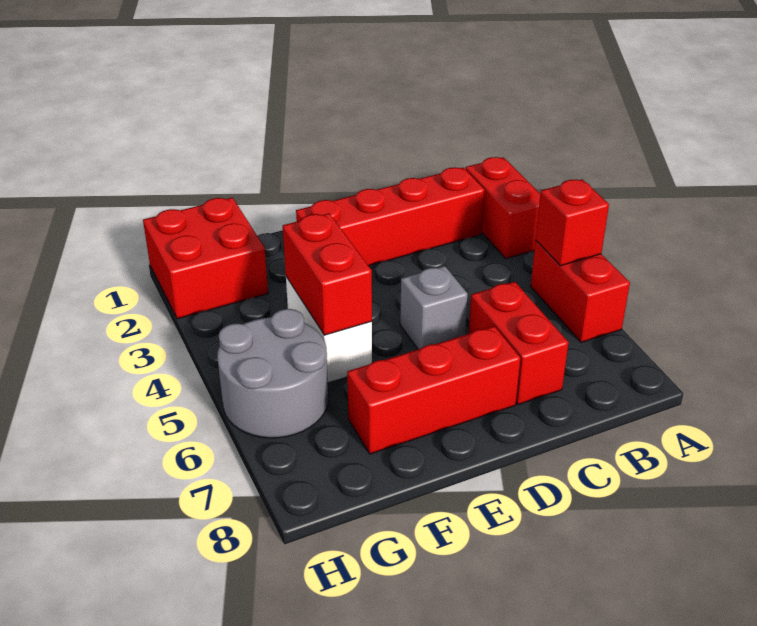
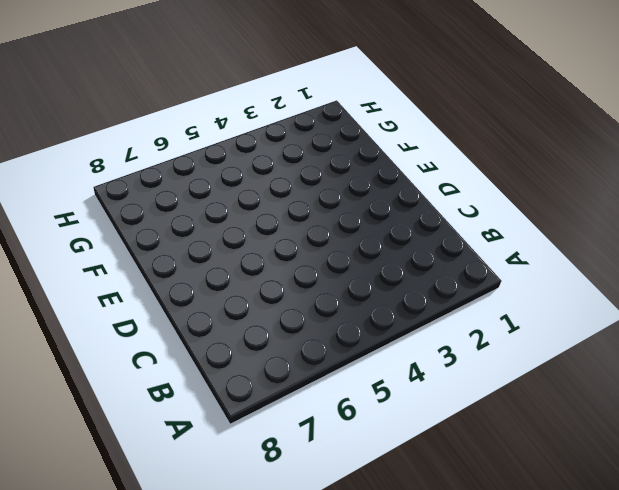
none -> red 1x2 brick [466,157,540,259]
none -> red 1x2 brick [531,241,630,342]

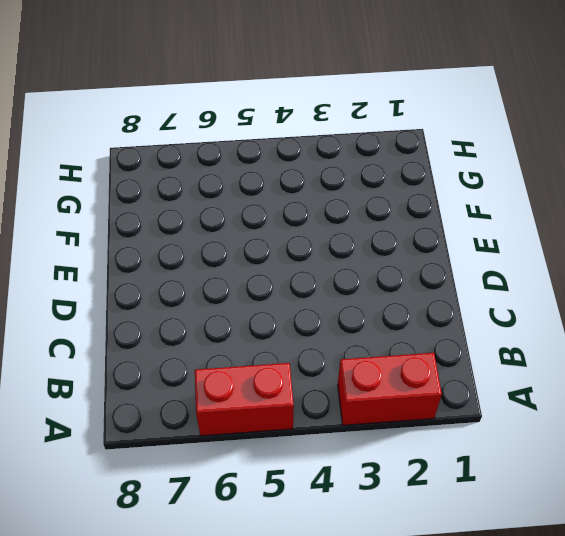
none -> red 1x4 brick [296,167,485,266]
none -> red 1x2 brick [469,282,569,404]

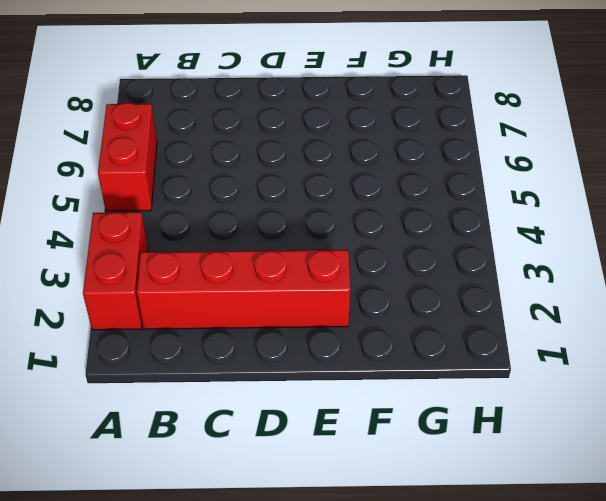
none -> red 1x2 brick [469,282,569,404]
none -> grey 1x1 brick [400,266,468,349]

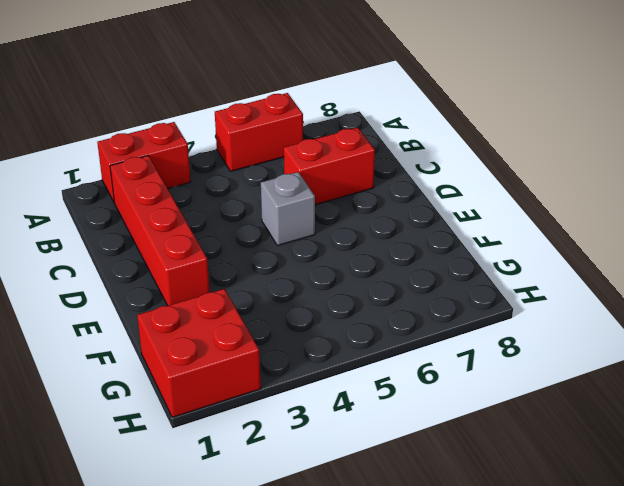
none -> red 1x3 brick [347,326,520,454]
none -> white 1x2 brick [286,277,372,383]

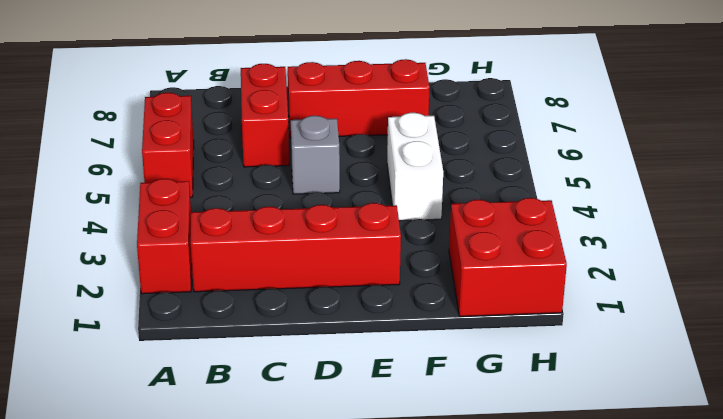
none -> grey 2x2 round brick [217,309,328,438]
none -> red 1x1 brick [536,179,609,266]

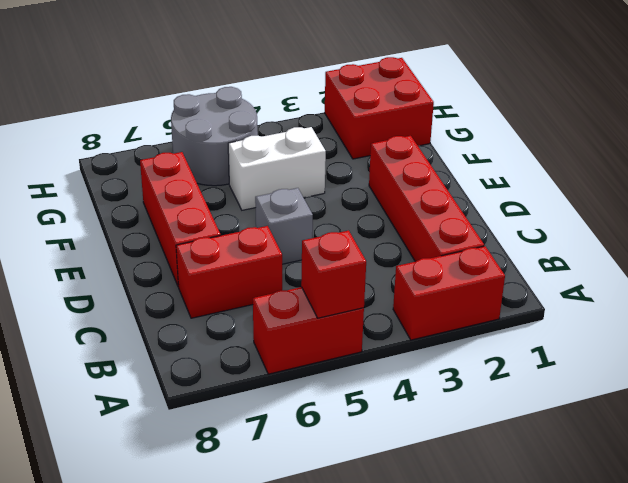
none -> red 1x2 brick [283,213,372,335]

